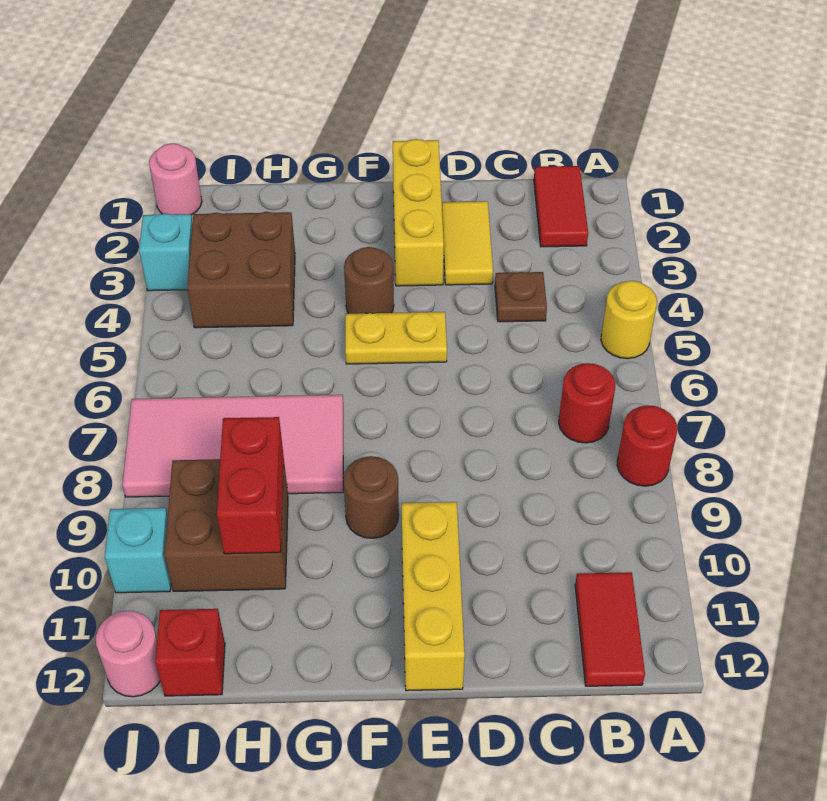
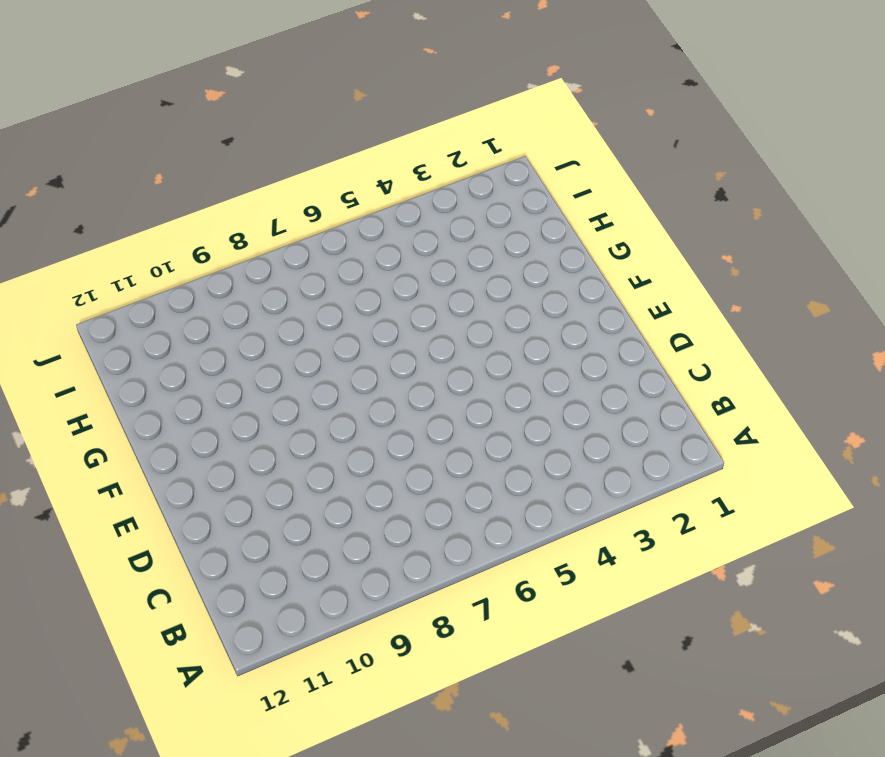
none -> yellow 1x1 round brick [601,281,657,359]
none -> red 1x1 round brick [617,405,677,486]
none -> red 1x2 tile [534,166,588,247]

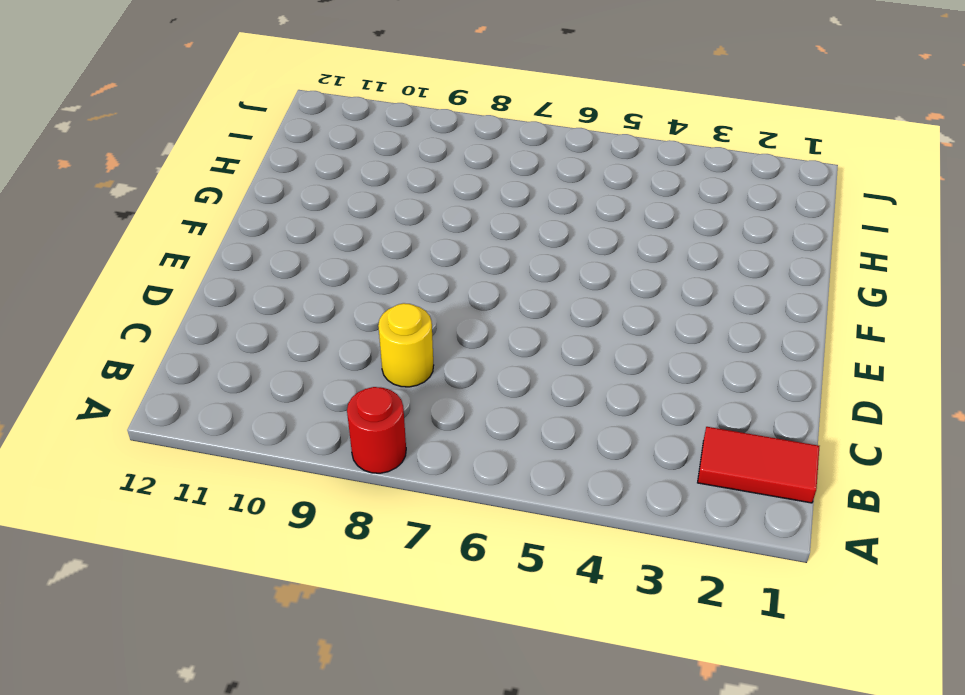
yellow 1x1 round brick [378,303,434,387] -> yellow 1x1 round brick moved to [601,281,657,359]
none -> red 1x1 round brick [559,363,615,443]
none -> red 1x2 tile [575,572,645,686]
none -> brown 1x1 plate [495,272,547,322]

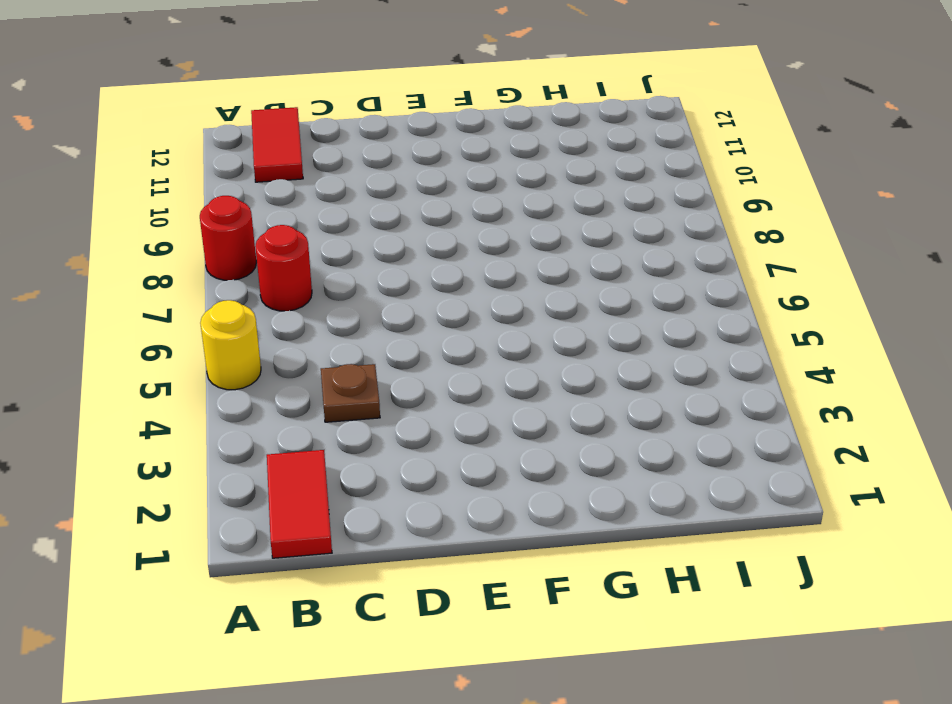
none -> yellow 1x2 tile [442,201,493,285]
none -> yellow 1x3 brick [393,139,444,286]
none -> yellow 1x2 plate [345,312,447,364]

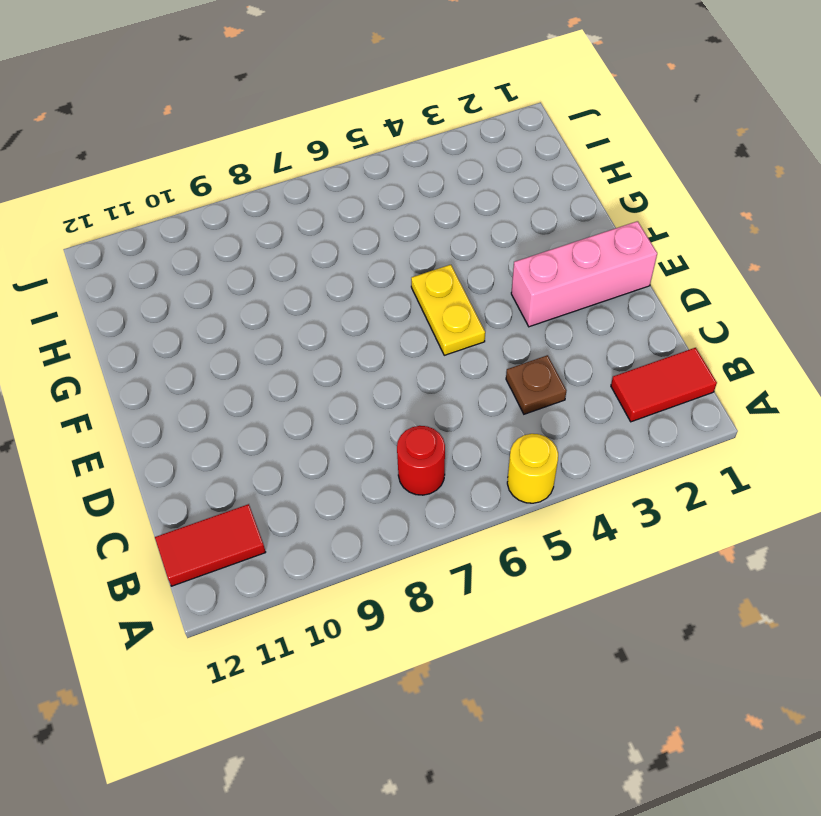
pink 1x3 brick [511,221,657,327] -> yellow 1x3 brick [393,139,444,286]
none -> red 1x1 round brick [617,405,677,486]
none -> yellow 1x2 tile [442,201,493,285]
none -> yellow 1x3 brick [402,502,465,691]

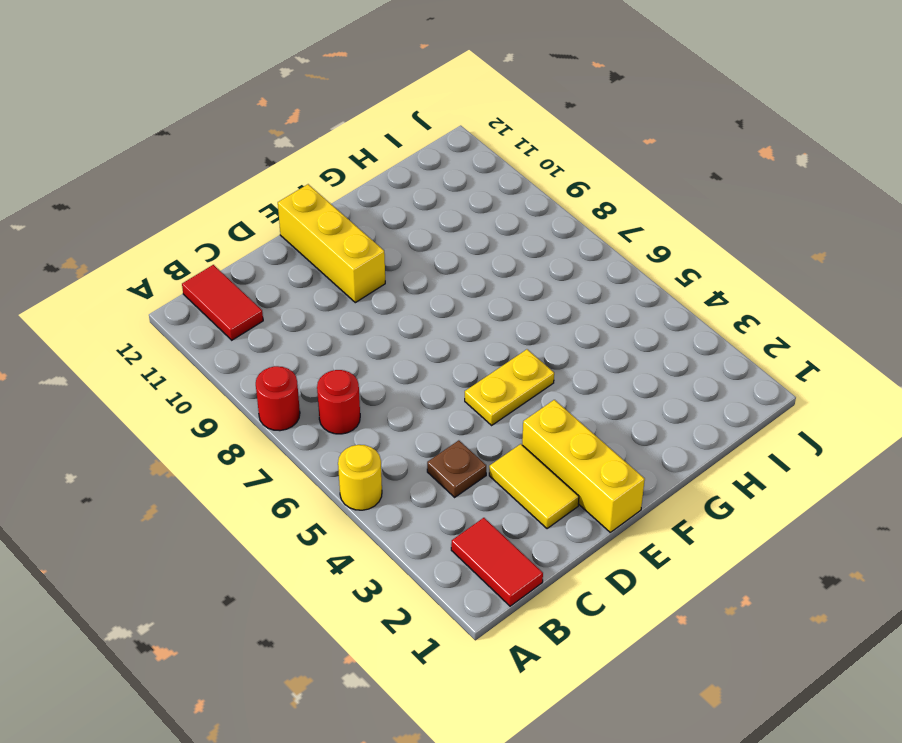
none -> brown 1x1 round brick [344,247,394,314]
none -> brown 1x1 round brick [343,456,399,538]
none -> pink 2x4 tile [122,395,343,497]

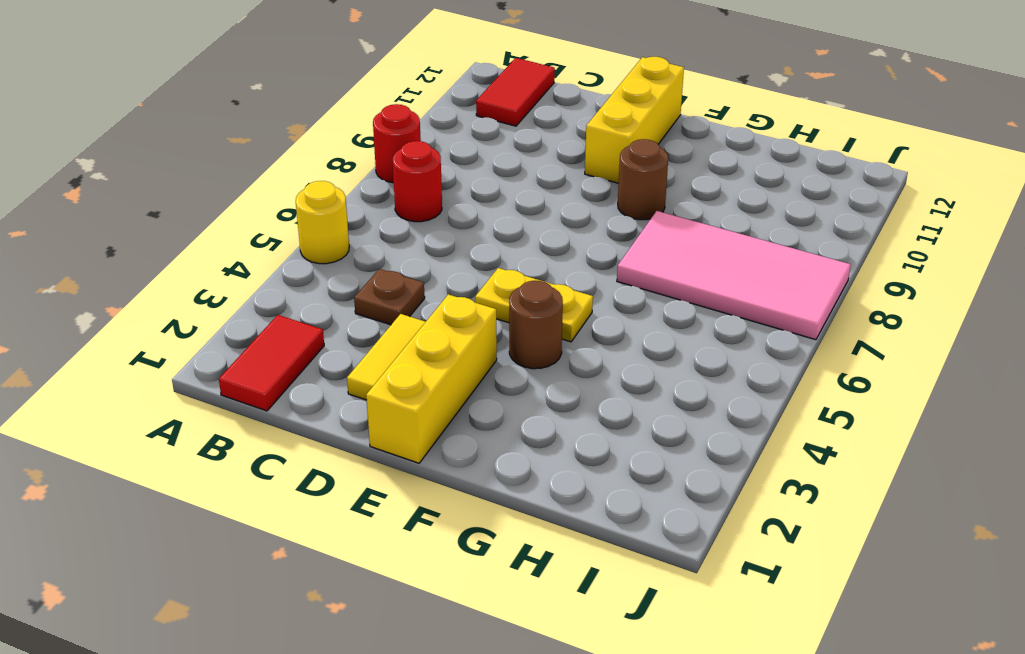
none -> brown 2x2 brick [187,212,295,328]
none -> brown 2x2 brick [164,459,288,591]
none -> red 1x1 brick [155,609,225,696]

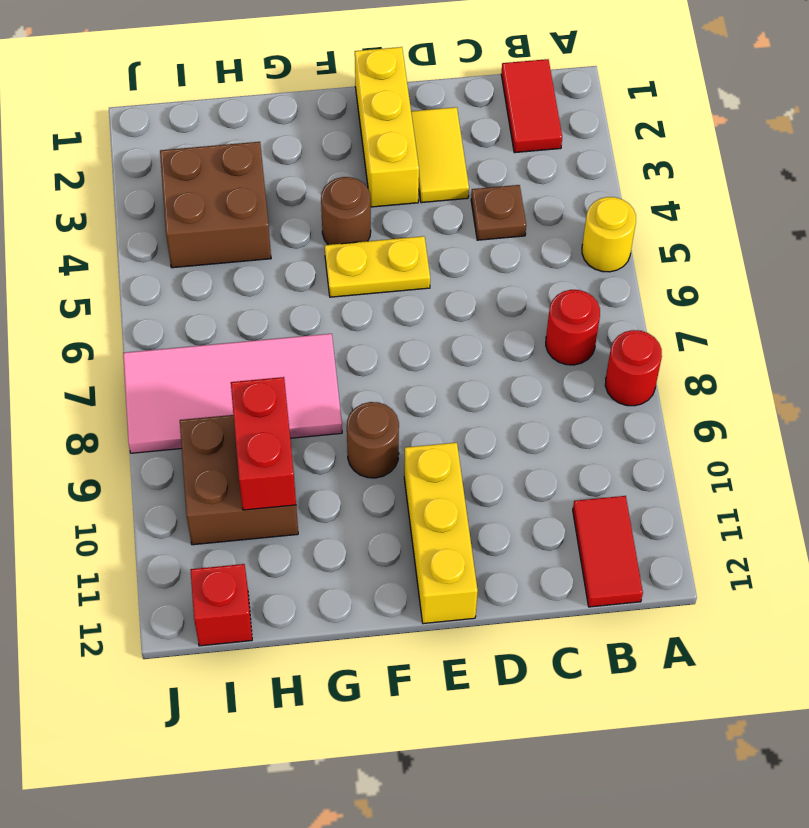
none -> pink 1x1 round brick [149,143,202,215]
none -> cyan 1x1 brick [139,214,193,291]
none -> cyan 1x1 brick [105,508,171,593]

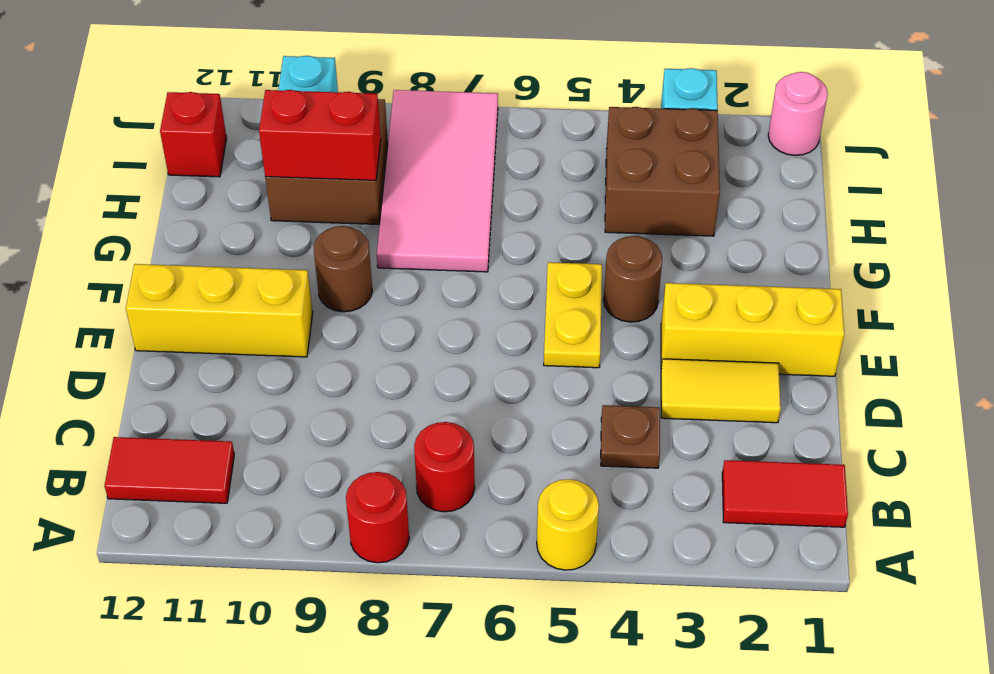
none -> pink 1x1 round brick [96,611,160,697]

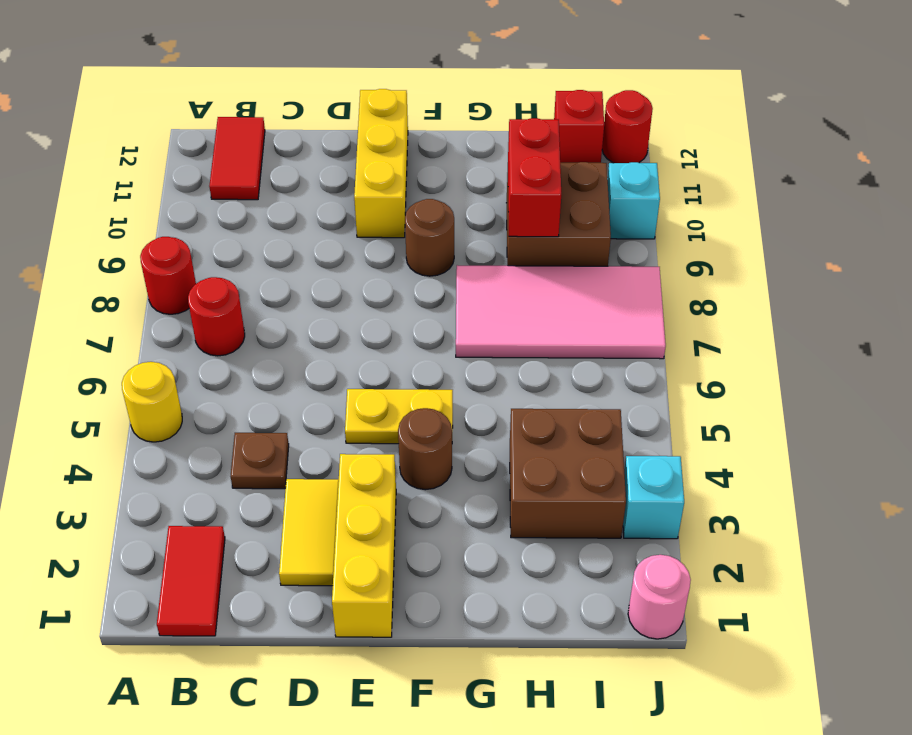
red 1x1 round brick [602,90,653,163] -> pink 1x1 round brick [96,611,160,697]

